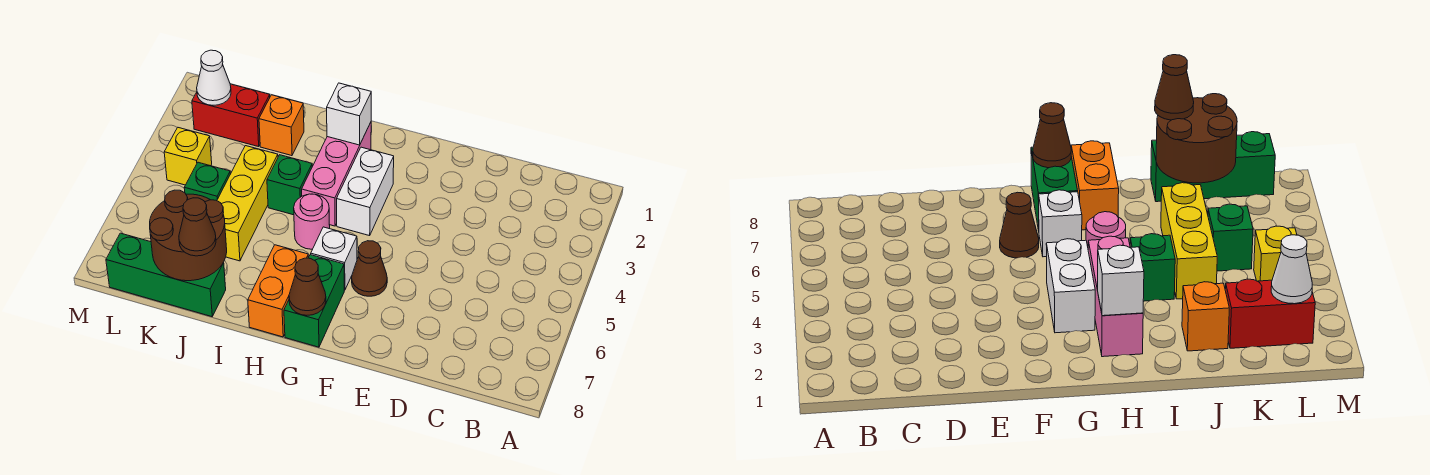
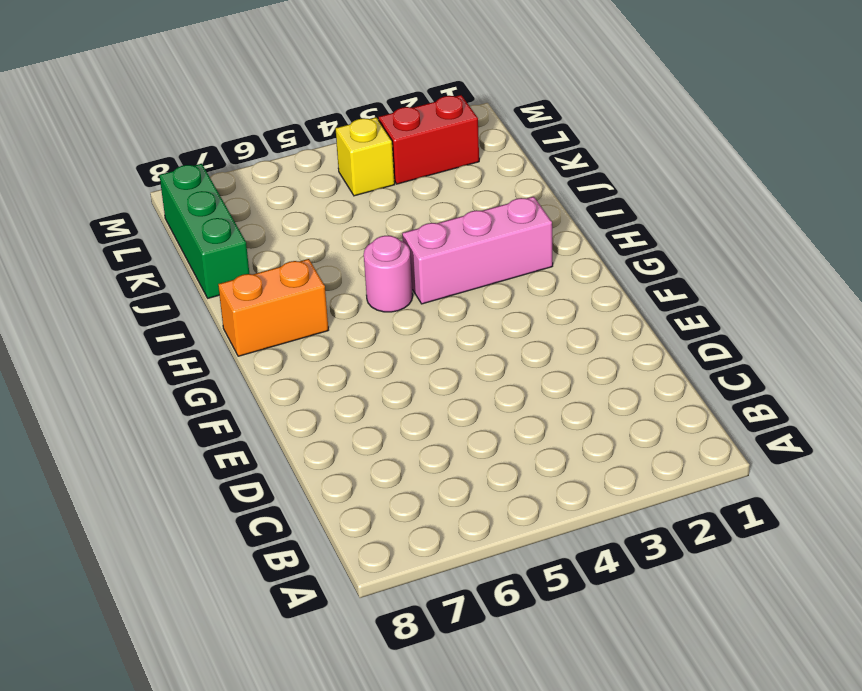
red 1x2 brick [378,95,479,184] -> red 1x2 brick turned to [192,84,270,147]
none -> brown 1x1 cone [352,241,387,296]
none -> white 1x2 brick [337,147,394,236]
none -> white 1x1 brick [311,227,357,290]

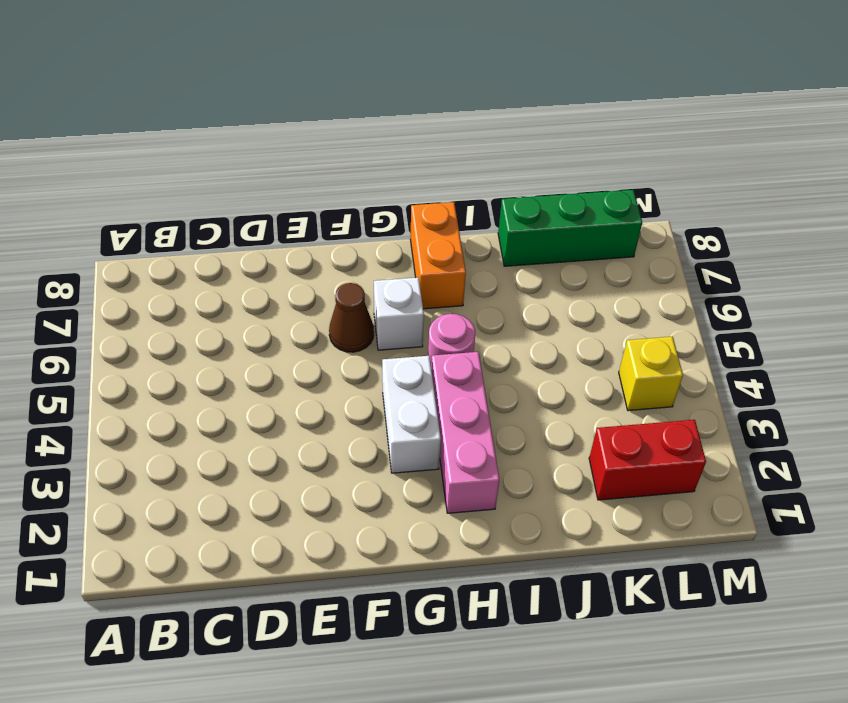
none -> green 1x2 brick [284,255,344,347]
none -> green 1x1 brick [267,155,312,215]
none -> orange 1x1 brick [259,95,304,156]

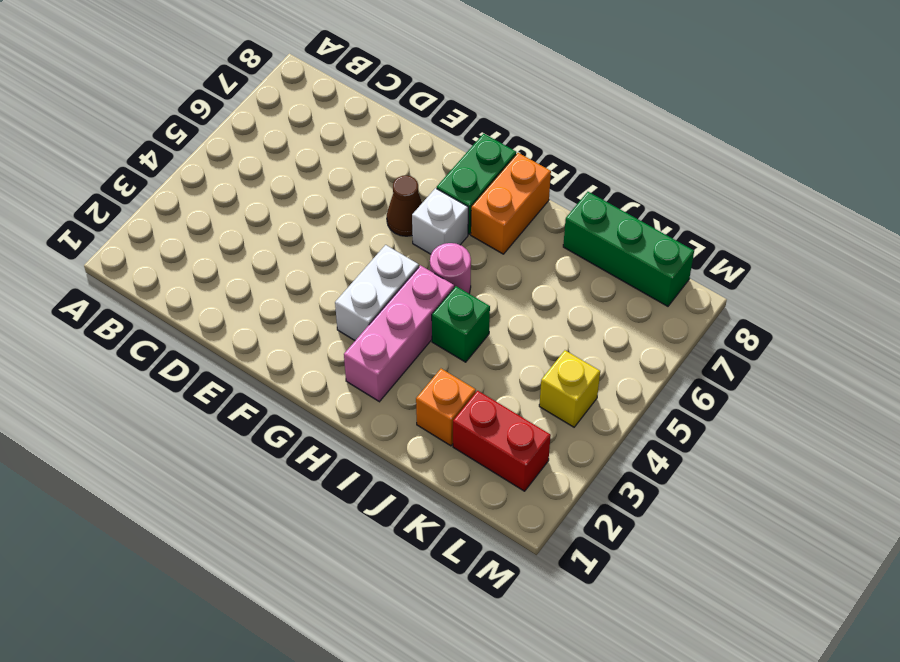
none -> yellow 1x3 brick [217,146,278,261]
none -> green 1x1 brick [184,162,230,201]
none -> brown 1x1 cone [289,258,326,315]

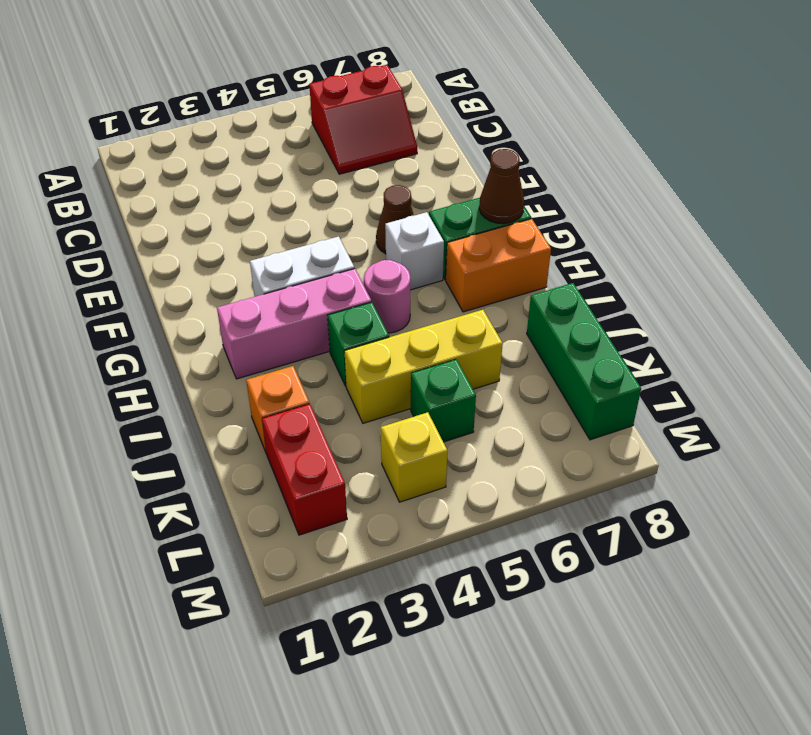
red 2x2 slope [309,65,417,174] -> none
none -> white 1x1 brick [327,83,371,145]
none -> brown 2x2 round brick [150,190,227,281]
none -> white 1x1 cone [197,50,231,105]

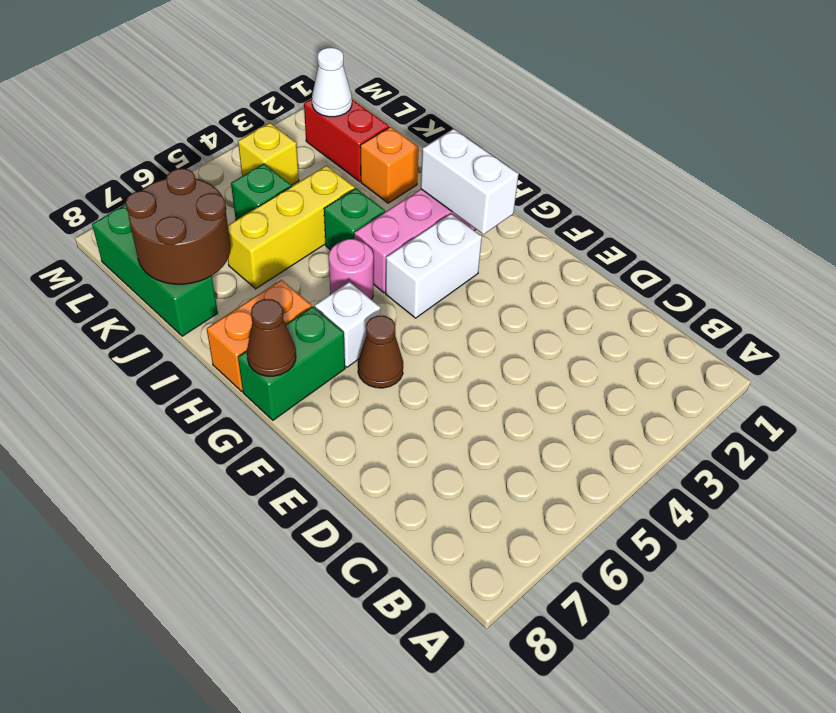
white 1x2 brick [421,129,519,234] -> white 1x1 brick [327,83,371,145]
none -> brown 1x1 cone [179,198,216,256]

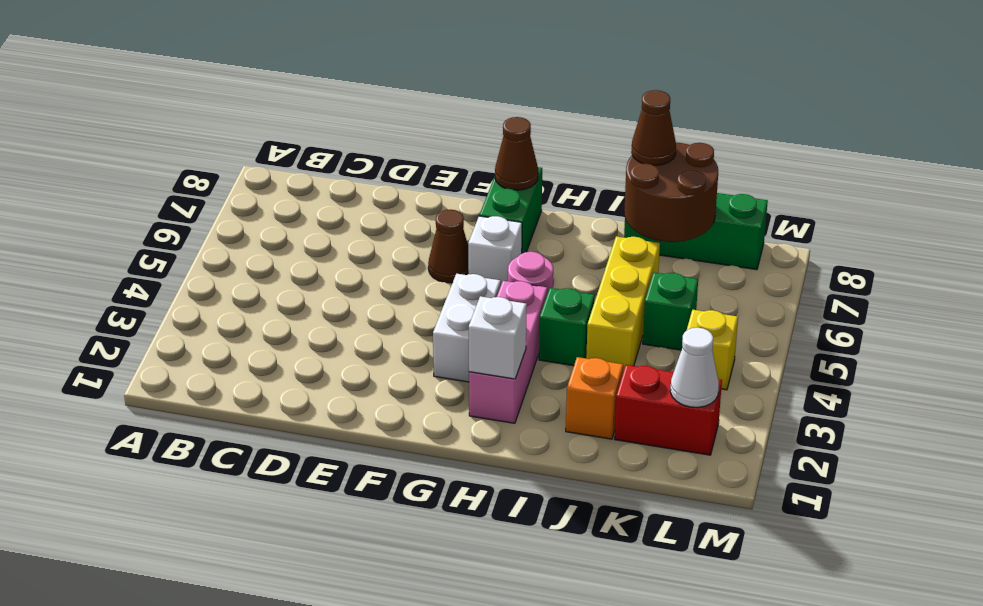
none -> orange 1x2 brick [248,245,308,337]

